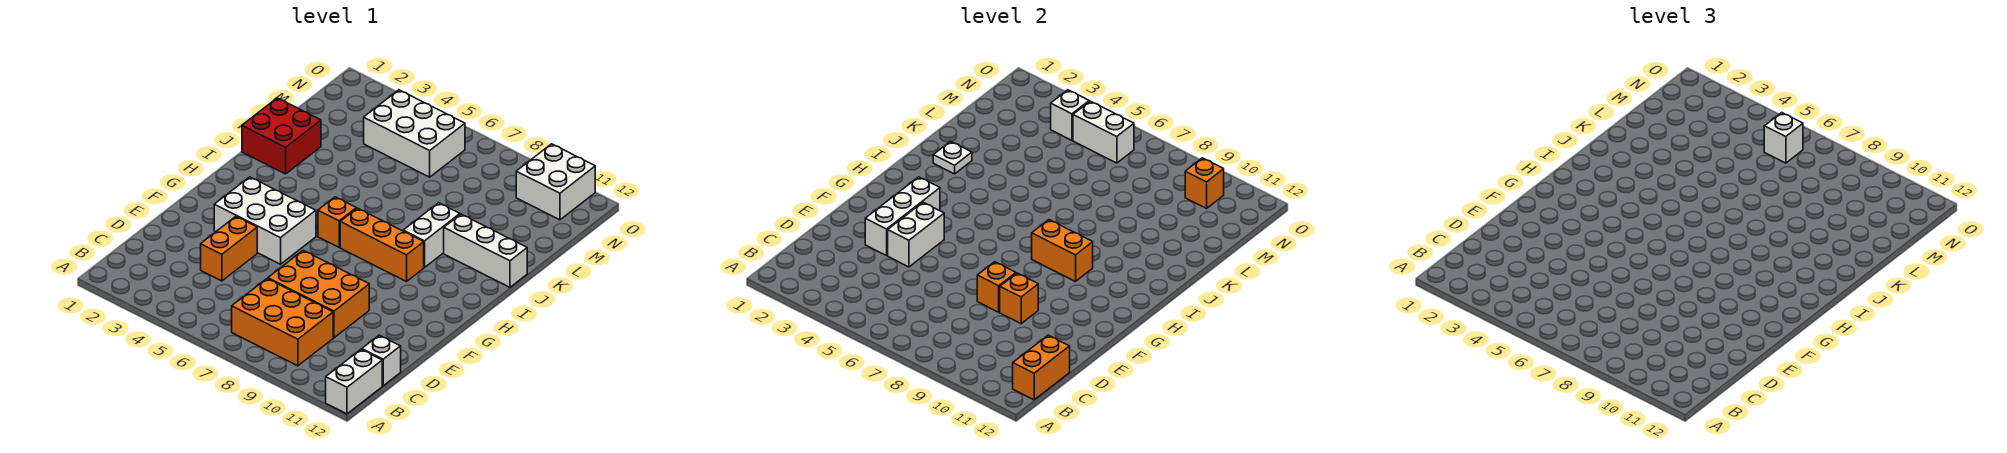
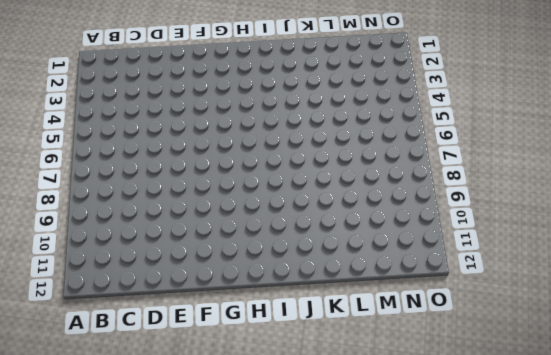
none -> white 1x2 brick [326,349,382,414]
none -> orange 2x3 brick [232,279,333,366]
none -> white 1x1 brick [362,335,401,386]

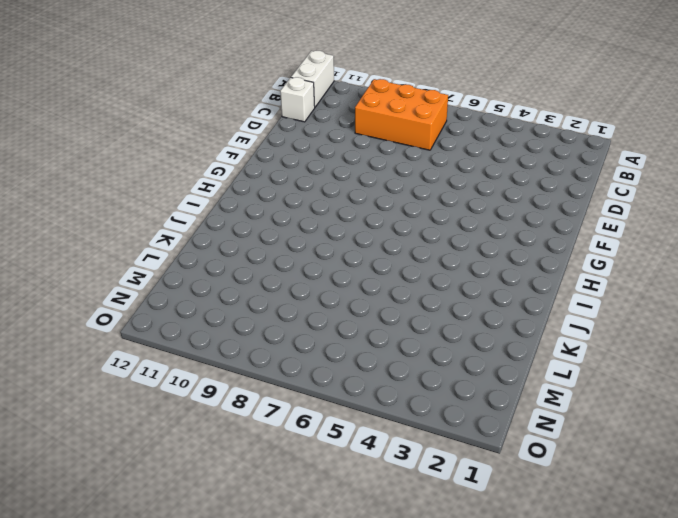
none -> orange 1x2 brick [201,217,257,281]
none -> orange 2x3 brick [268,250,369,338]
none -> white 2x3 brick [214,177,316,264]

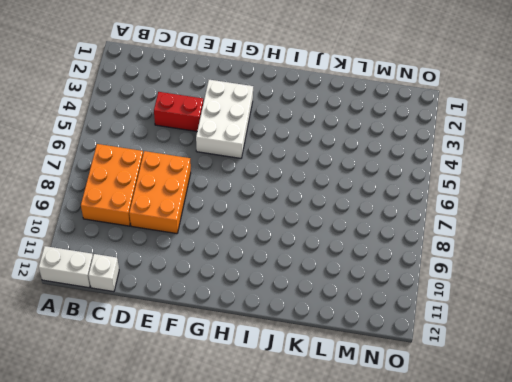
red 1x2 brick [154,92,203,131] -> orange 1x2 brick [201,217,257,281]
none -> orange 1x1 brick [318,197,356,247]
none -> orange 1x3 brick [340,208,424,282]
none -> white 1x2 brick [403,203,460,267]

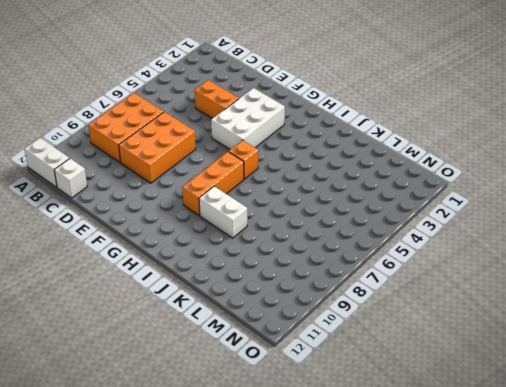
none -> red 2x2 brick [242,98,321,174]
none -> white 1x3 brick [444,214,527,287]
none -> white 2x3 brick [364,90,465,177]

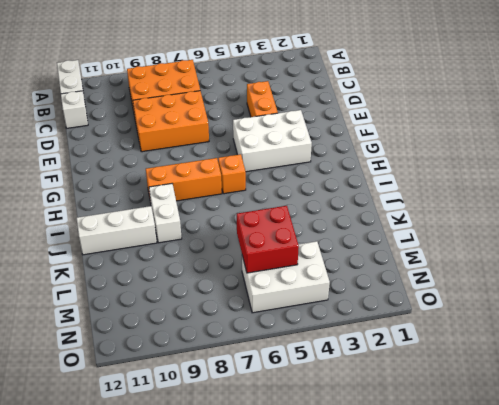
red 2x2 brick [237,206,299,273] -> red 2x2 brick moved to [242,98,321,174]
none -> white 2x2 brick [516,144,595,220]
none -> orange 1x2 brick [1013,335,1070,400]
none -> white 1x3 brick [865,177,940,256]

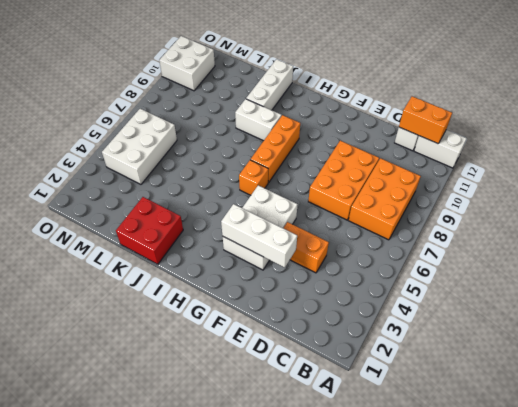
none -> white 1x2 brick [888,202,944,267]
none -> orange 1x1 brick [977,262,1016,312]
none -> orange 1x1 brick [1000,273,1038,324]

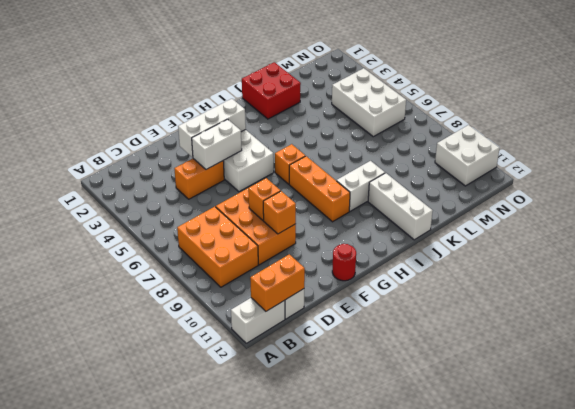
red 1x1 round brick [332,244,356,281] -> none
none -> orange 1x2 brick [1032,220,1093,282]
none -> white 1x1 plate [933,141,972,174]
none -> white 1x1 brick [1051,90,1089,140]

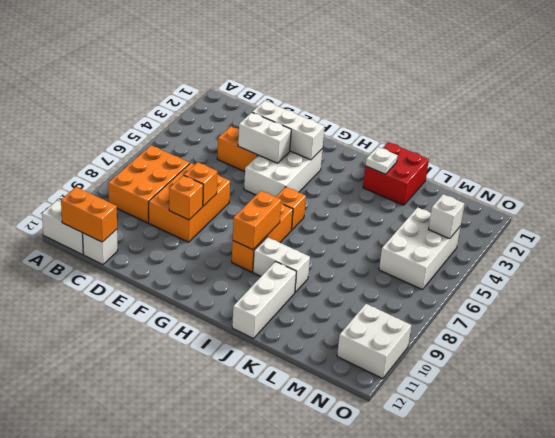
none -> white 1x2 brick [1073,101,1134,163]
none -> orange 1x1 brick [1185,158,1224,208]
none -> white 1x1 brick [1764,113,1803,163]

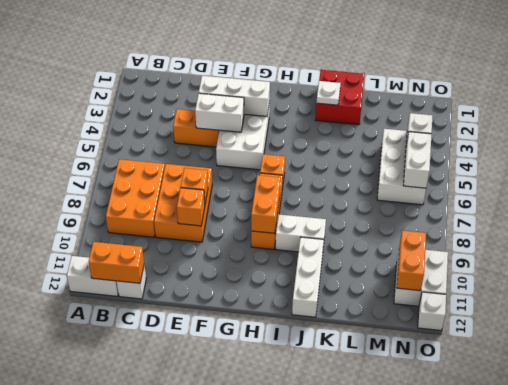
orange 1x2 brick [397,230,426,291] -> orange 1x1 brick [1185,158,1224,208]
white 1x1 brick [418,292,446,331] -> white 1x1 brick moved to [1764,113,1803,163]

